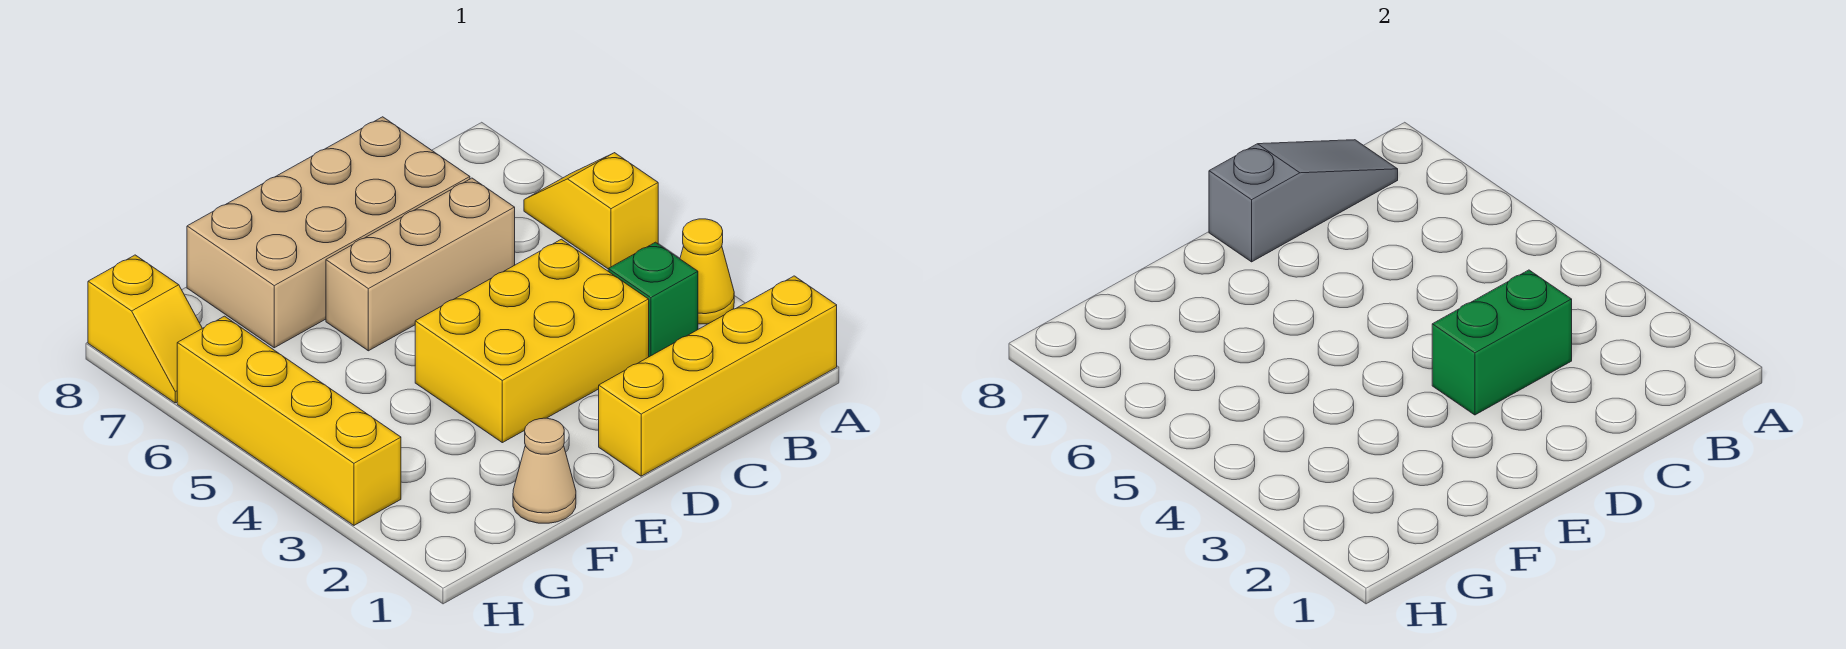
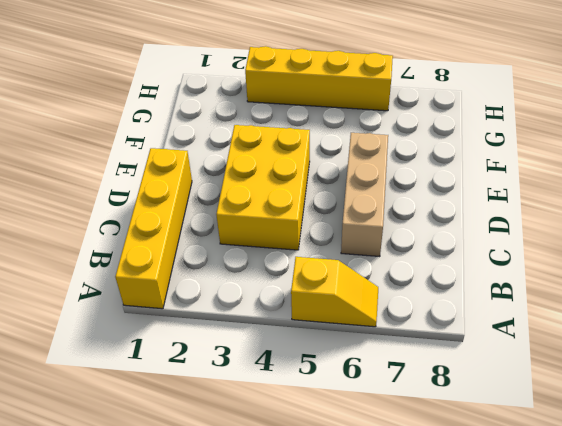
none -> yellow 1x1 cone [680,219,734,324]
none -> green 1x1 brick [608,242,698,357]
none -> tan 2x4 brick [187,117,470,348]

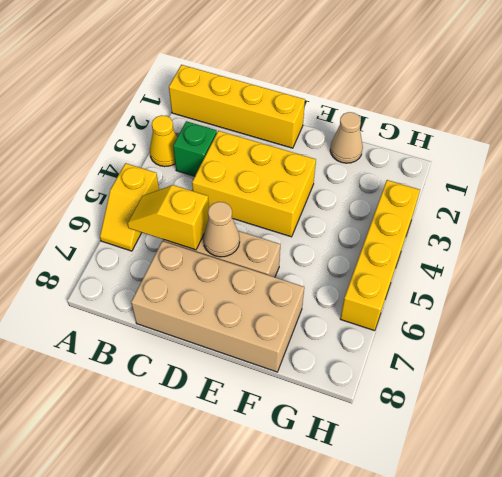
yellow 1x2 slope [127,185,209,250] -> yellow 1x2 slope turned to [88,255,202,403]
tan 1x1 cone [203,202,240,257] -> none
none -> grey 1x3 slope [1209,140,1398,262]
none -> green 1x2 brick [1432,270,1572,415]

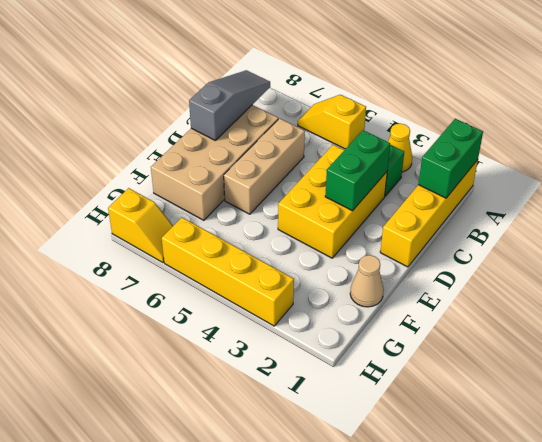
green 1x2 brick [418,119,483,198] -> none

